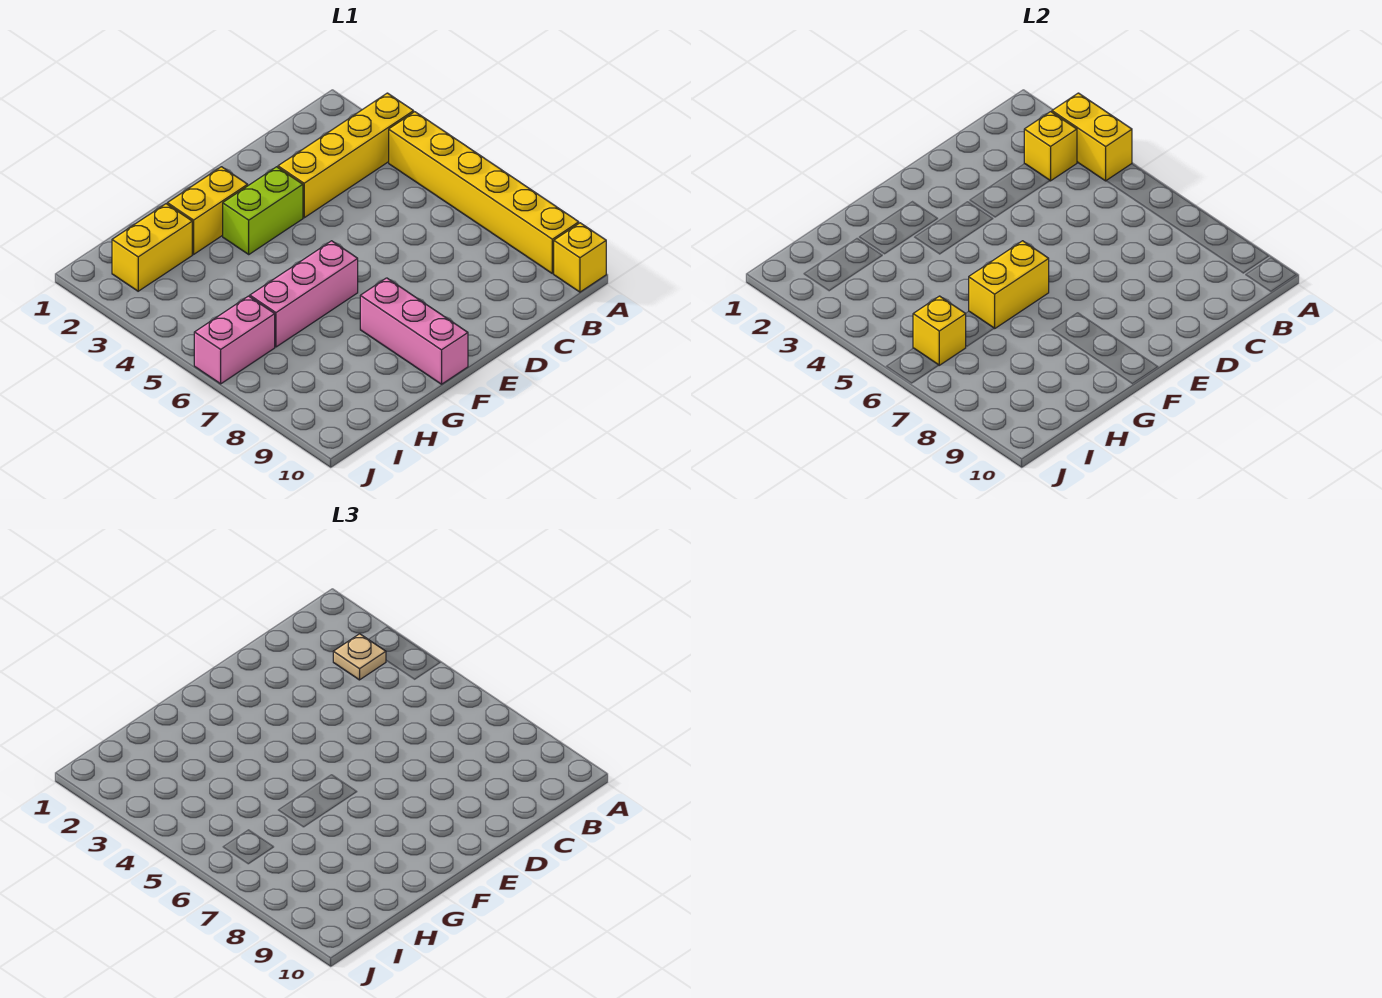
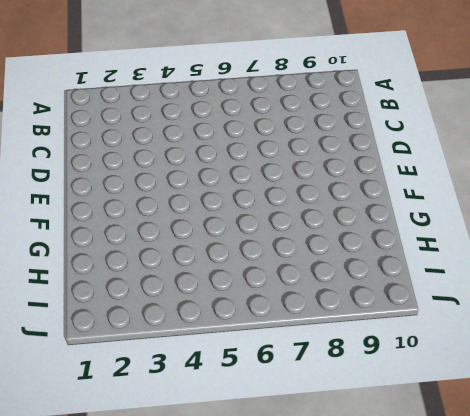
none -> yellow 1x4 brick [278,93,414,218]
none -> yellow 1x6 brick [389,112,579,274]
none -> yellow 1x1 brick [554,223,606,292]

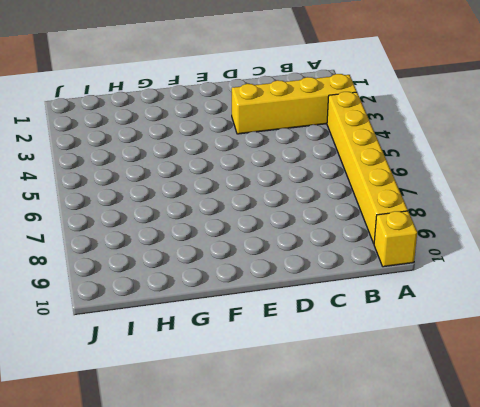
none -> lime 1x2 brick [223,167,303,254]
none -> yellow 1x2 brick [167,167,248,254]
none -> pink 1x3 brick [250,241,358,347]

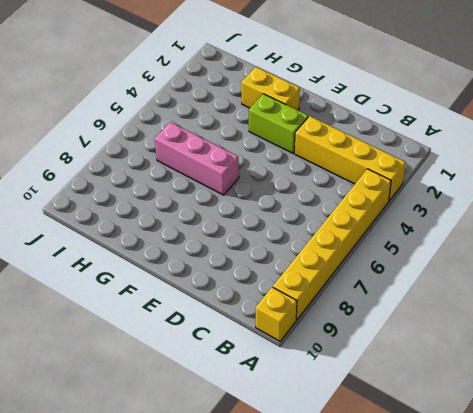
none -> pink 1x3 brick [360,278,468,384]
none -> yellow 1x2 brick [112,204,192,291]
none -> pink 1x2 brick [194,296,275,384]

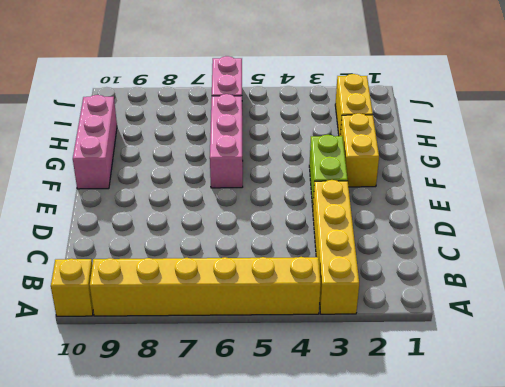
pink 1x3 brick [73,95,117,189] -> pink 1x3 brick turned to [360,278,468,384]
none -> yellow 1x2 brick [1052,93,1132,181]
none -> yellow 1x1 brick [1024,112,1077,181]
none -> yellow 1x2 brick [969,241,1049,328]

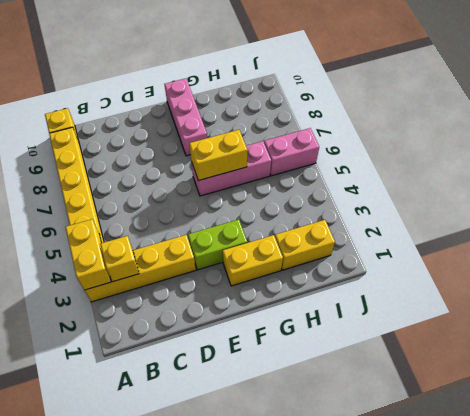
none -> yellow 1x1 brick [913,296,966,365]
none -> tan 1x1 plate [333,634,386,680]

